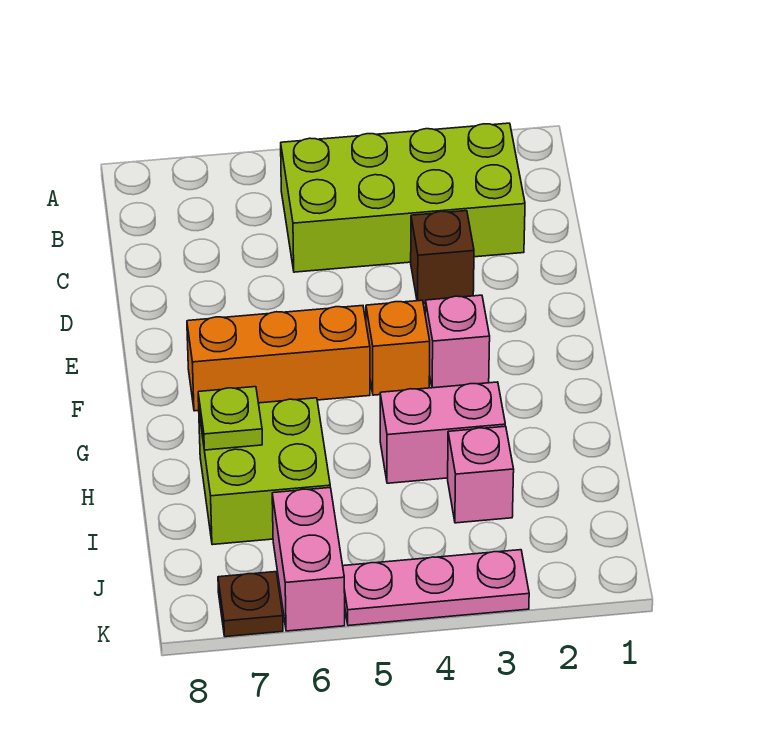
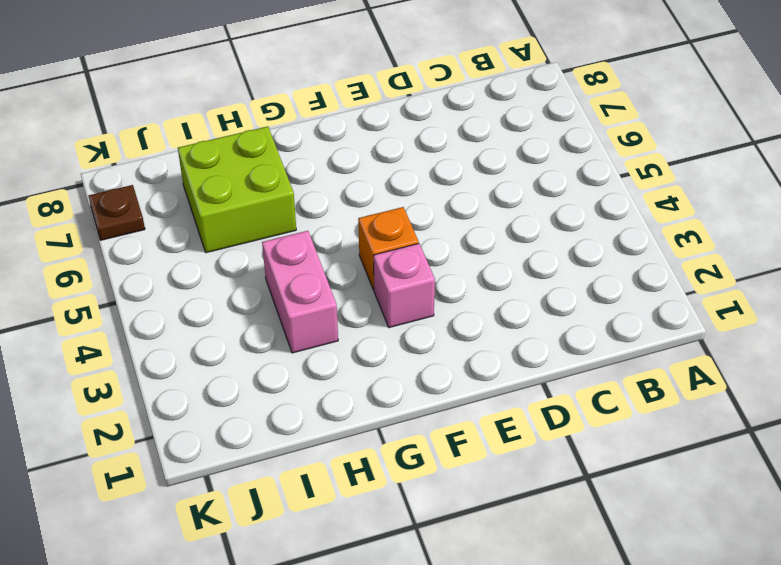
none -> lime 2x4 brick [281,123,525,272]
none -> brown 1x1 brick [411,211,474,304]
none -> orange 1x3 brick [187,306,370,411]

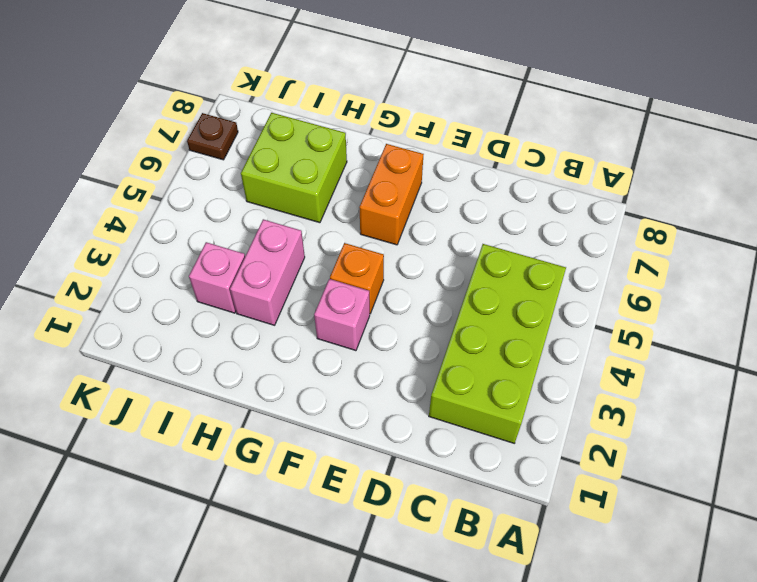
orange 1x2 brick [359,144,424,245] -> orange 1x3 brick [187,306,370,411]
none -> brown 1x1 brick [411,211,474,304]
none -> pink 1x2 brick [272,488,345,631]
none -> pink 1x3 plate [343,550,529,626]

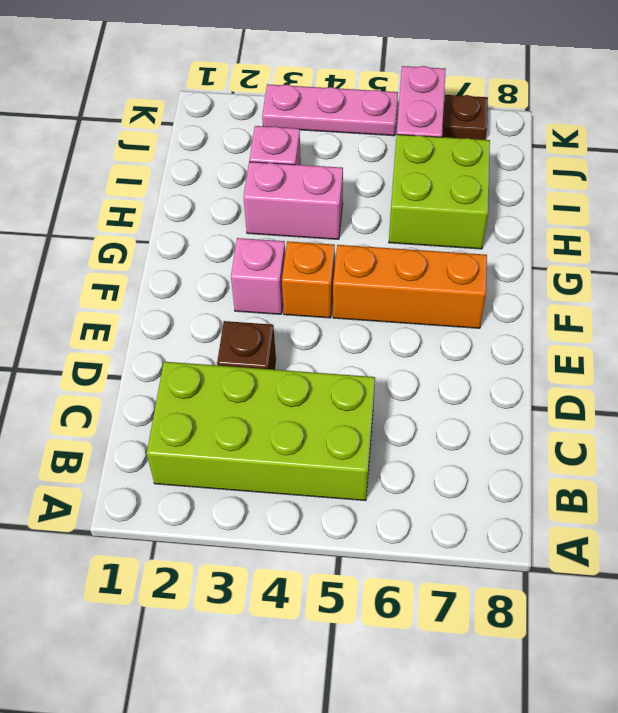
none -> lime 1x1 plate [198,387,262,450]

